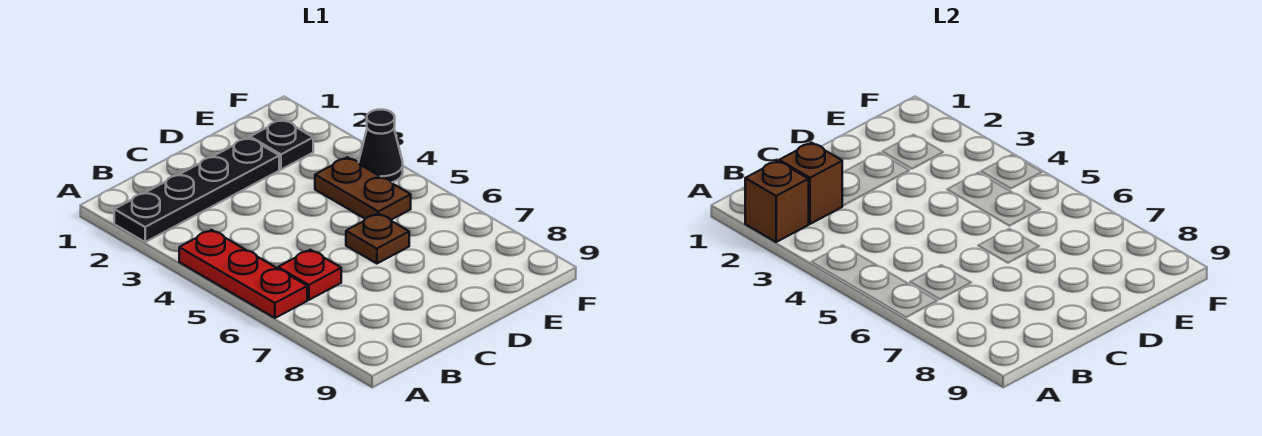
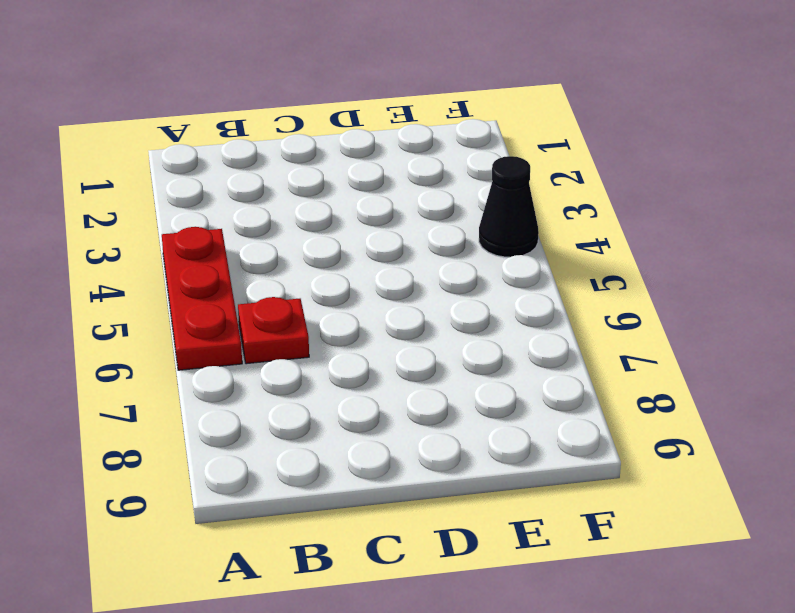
none -> black 1x4 plate [114,138,279,242]
none -> brown 1x1 plate [346,213,409,264]

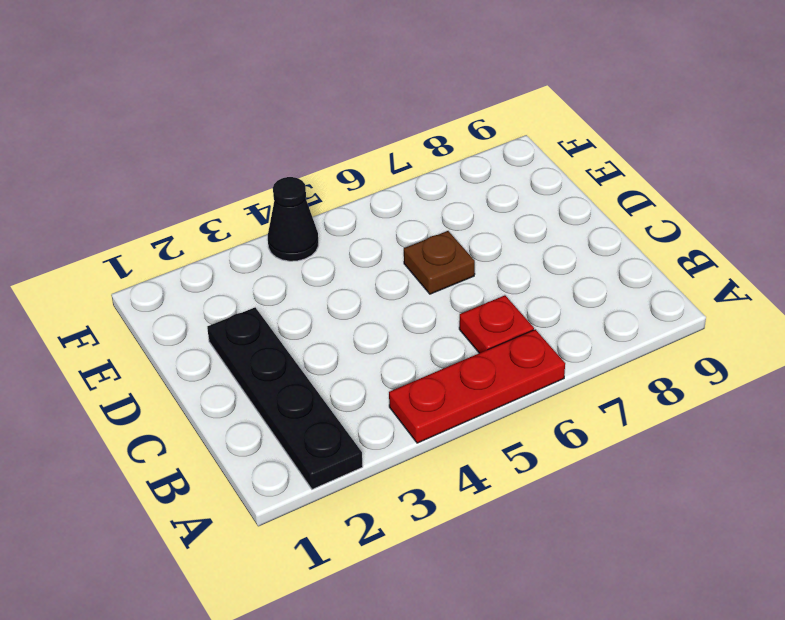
none -> black 1x1 plate [250,119,313,169]
none -> brown 1x2 plate [315,157,411,220]

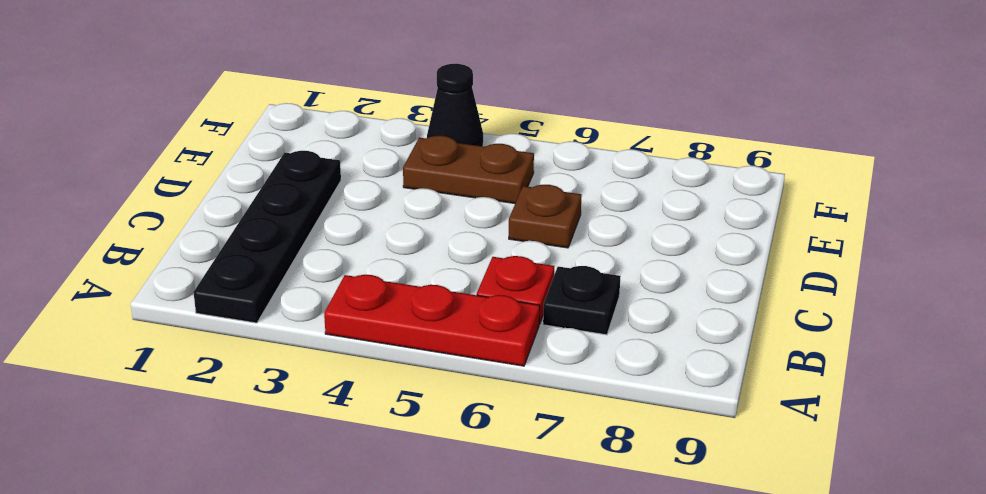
black 1x1 plate [543,266,621,335] -> black 1x1 plate moved to [250,119,313,169]
none -> brown 1x1 brick [745,161,809,242]
none -> brown 1x1 brick [779,143,843,224]

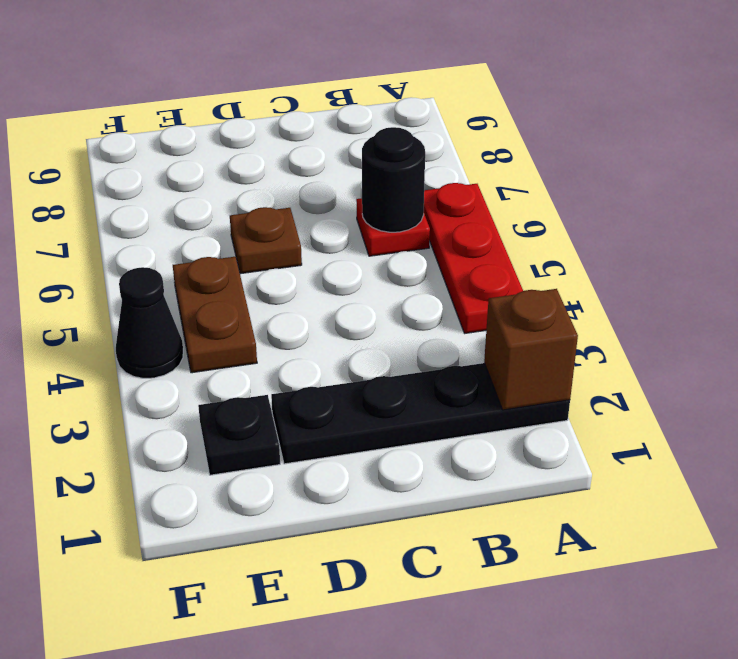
black 1x1 round brick [362,127,425,232] -> none
none -> brown 1x1 brick [779,143,843,224]

